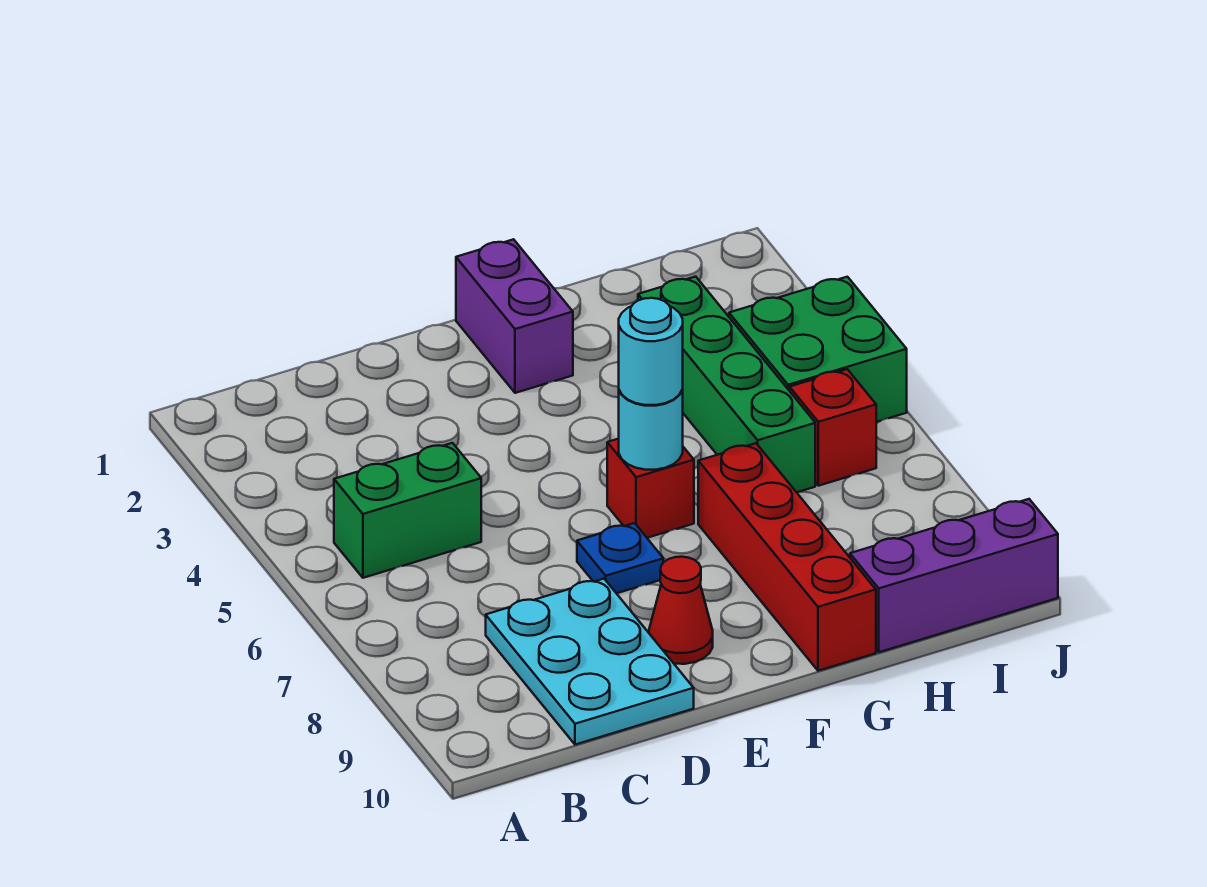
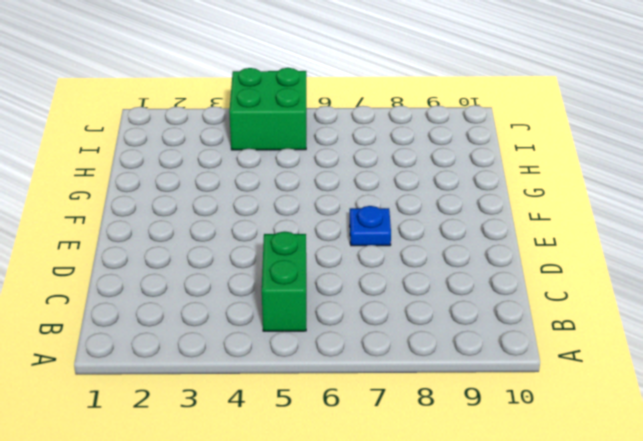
none -> cyan 2x3 plate [486,579,694,745]
none -> red 1x1 cone [649,557,713,664]
none -> purple 1x2 brick [456,239,573,393]

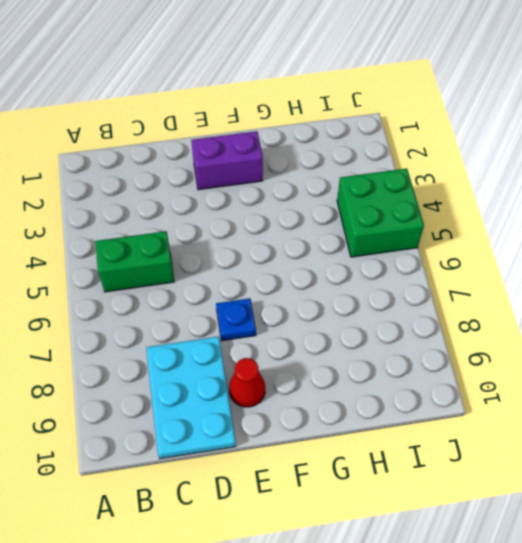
purple 1x2 brick [191,131,263,190] -> purple 1x2 brick turned to [456,239,573,393]
none -> red 1x1 brick [607,439,694,538]
none -> red 1x4 brick [698,443,876,671]
none -> green 1x4 brick [638,277,815,492]

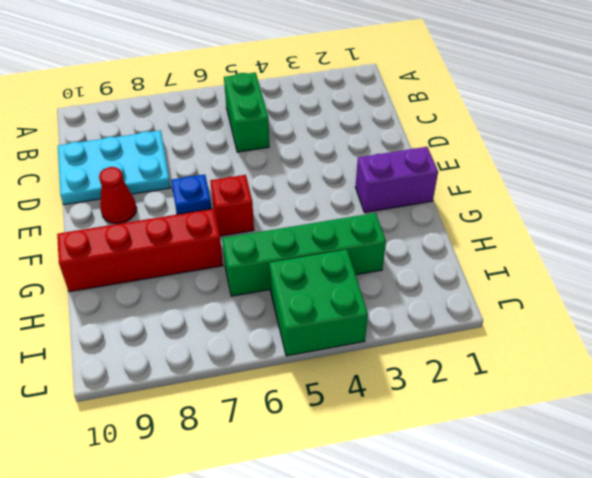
none -> purple 1x3 brick [850,499,1058,652]
none -> red 1x1 brick [790,369,876,486]
none -> cyan 1x1 round brick [619,389,683,470]

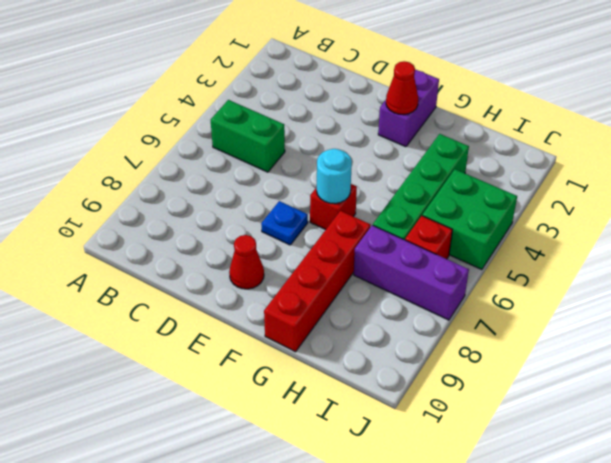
red 1x1 cone [386,61,418,115] -> none
purple 1x3 brick [354,225,469,320] -> purple 1x3 brick moved to [850,499,1058,652]
none -> cyan 2x3 plate [486,579,694,745]
none -> cyan 1x1 round brick [619,298,683,405]

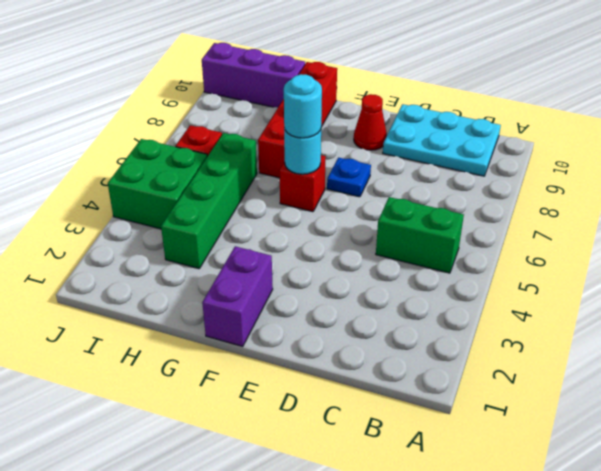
cyan 2x3 plate [383,104,501,176] -> cyan 2x3 plate turned to [486,579,694,745]

